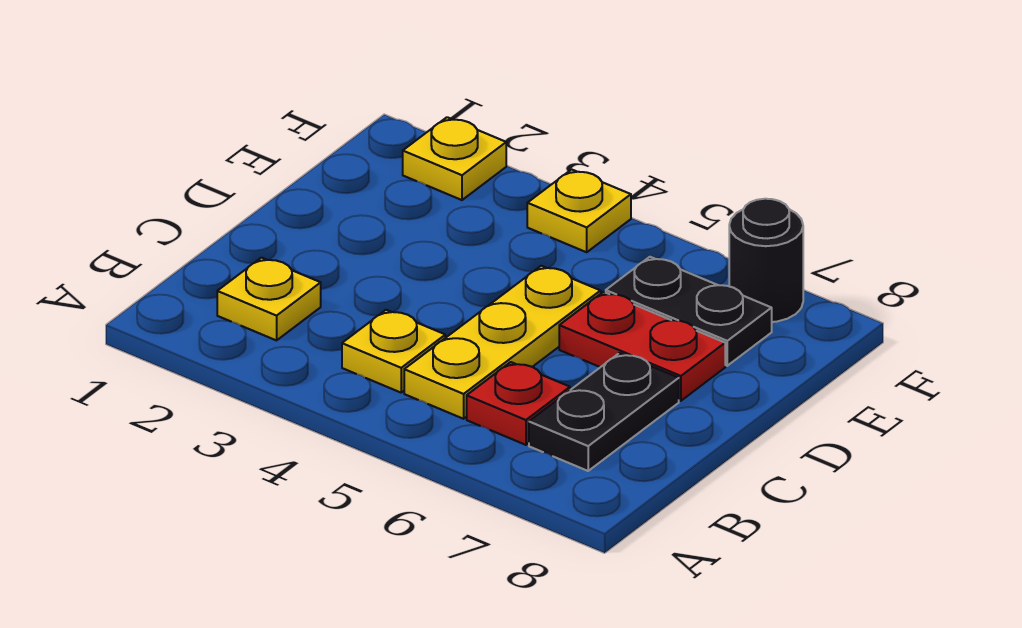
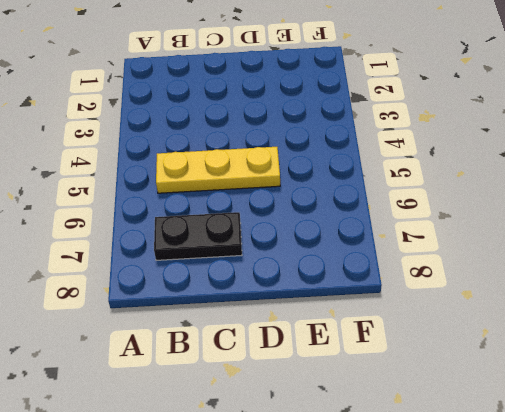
none -> yellow 1x1 plate [217,258,321,340]
none -> yellow 1x1 plate [342,310,445,393]

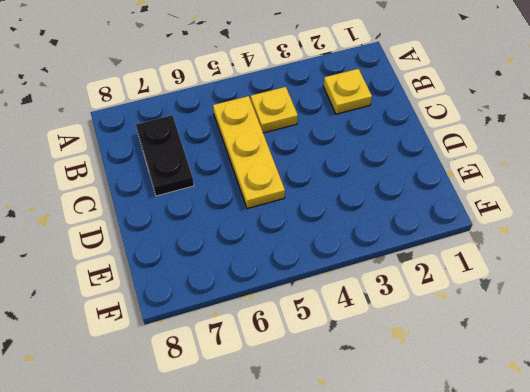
none -> red 1x1 plate [467,362,570,445]
none -> red 1x2 plate [559,292,725,401]

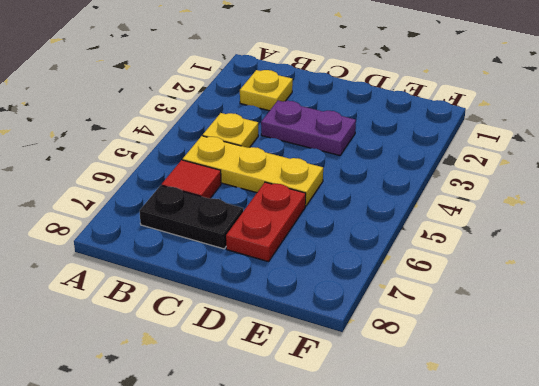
red 1x1 tile [162,160,221,199] -> red 1x1 plate [467,362,570,445]
purple 1x2 plate [261,101,356,156] -> none
none -> black 1x2 plate [606,257,772,366]
none -> yellow 1x1 plate [403,117,506,200]

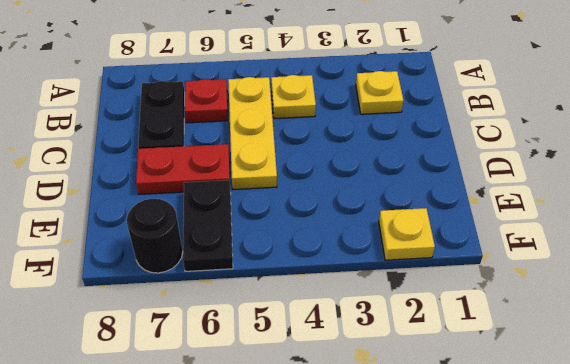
black 1x2 plate [183,180,233,271] -> black 1x2 plate turned to [606,257,772,366]
none -> yellow 1x1 plate [527,169,631,252]

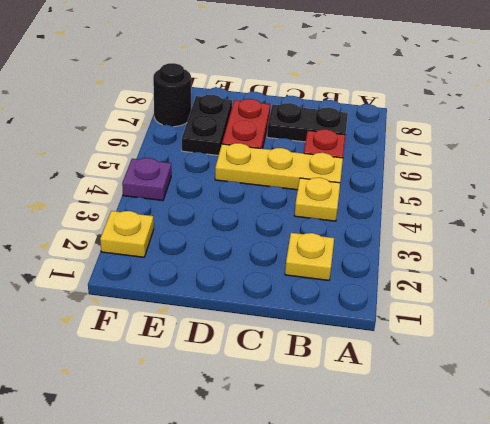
purple 1x1 plate [122,158,171,201] -> yellow 1x1 plate [527,169,631,252]

